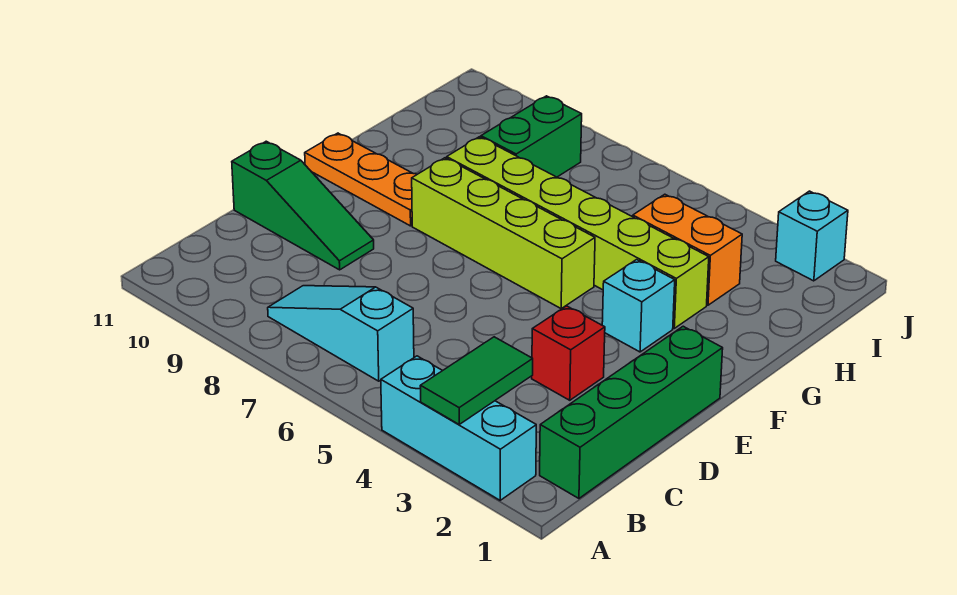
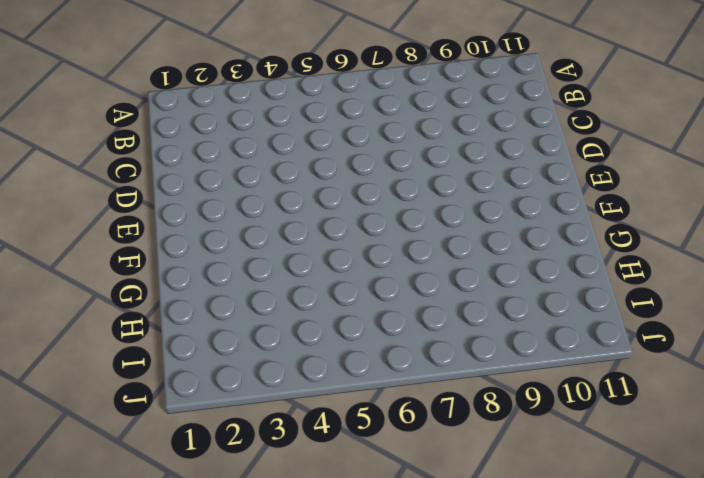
none -> cyan 1x3 brick [381,356,536,500]
none -> green 1x4 brick [540,326,723,498]
none -> cyan 1x3 slope [268,286,414,381]

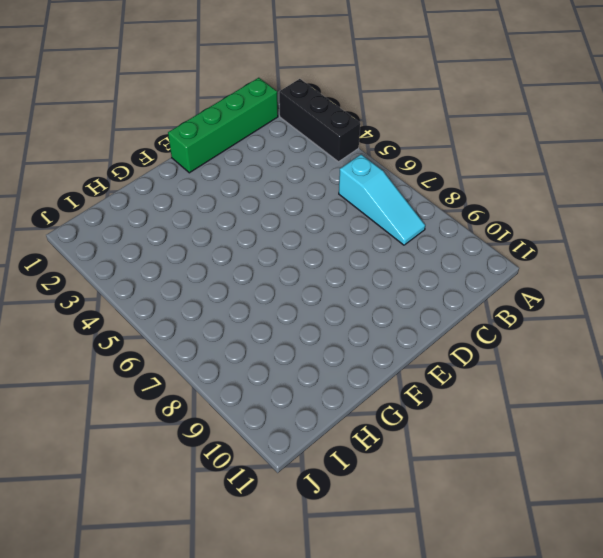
black 1x3 brick [279,79,360,162] -> cyan 1x3 brick [381,356,536,500]
none -> red 1x1 brick [532,306,605,400]
none -> green 1x3 slope [232,141,374,270]
none -> cyan 1x1 brick [602,260,675,352]

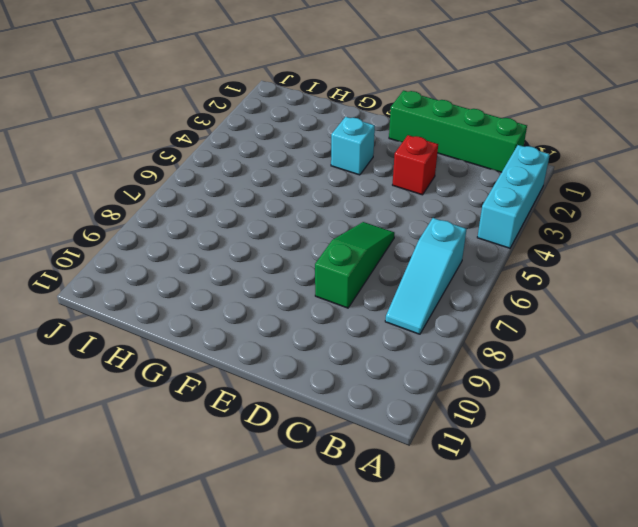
green 1x3 slope [315,222,395,308] -> green 1x3 slope moved to [232,141,374,270]
none -> lime 1x4 brick [412,158,595,308]
none -> orange 1x3 plate [305,133,417,226]
none -> lime 1x6 brick [447,137,709,328]

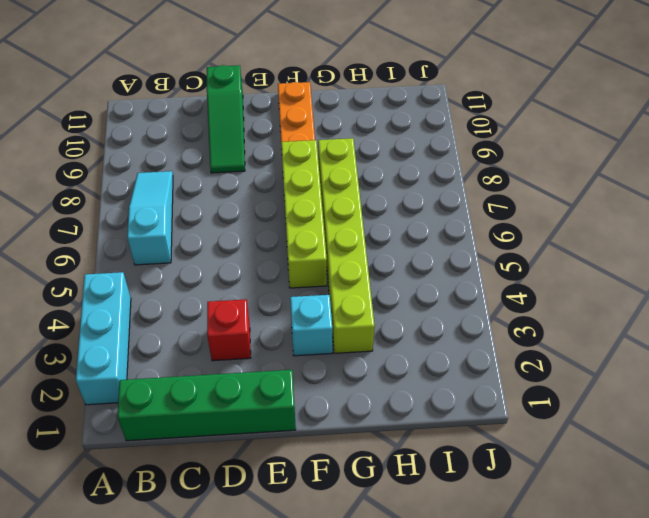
none -> orange 1x2 brick [633,194,742,305]
none -> green 1x2 brick [481,96,582,177]
none -> cyan 1x1 brick [776,191,848,281]

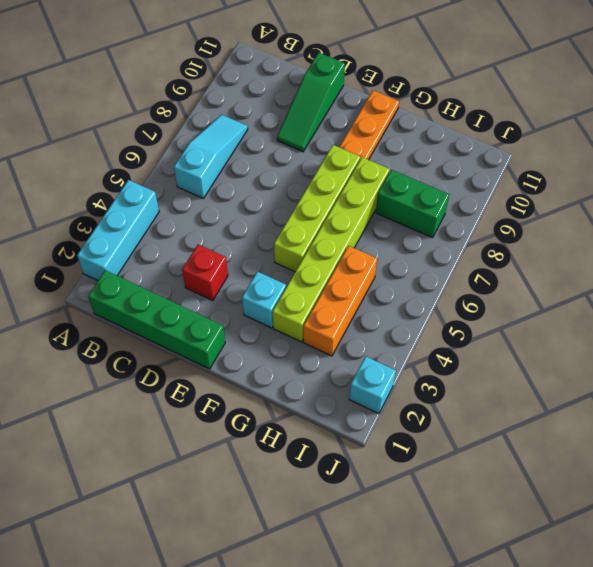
orange 1x3 brick [303,246,377,356] -> orange 1x2 brick [633,194,742,305]
none -> green 1x2 tile [420,337,533,424]

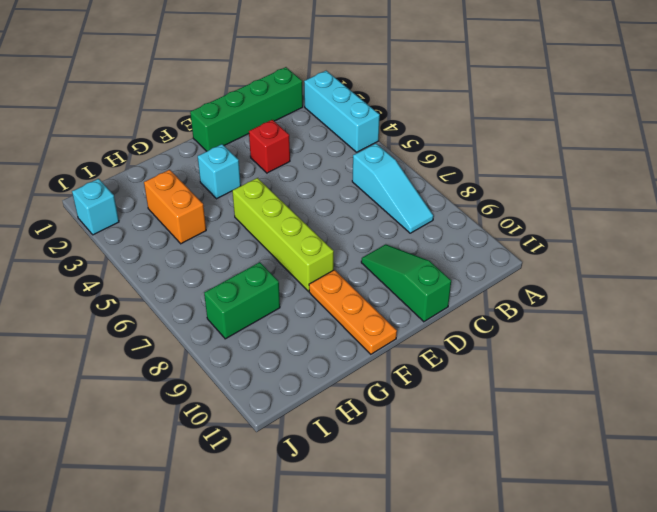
none -> lime 1x6 brick [447,137,709,328]
none -> green 1x2 tile [420,337,533,424]

